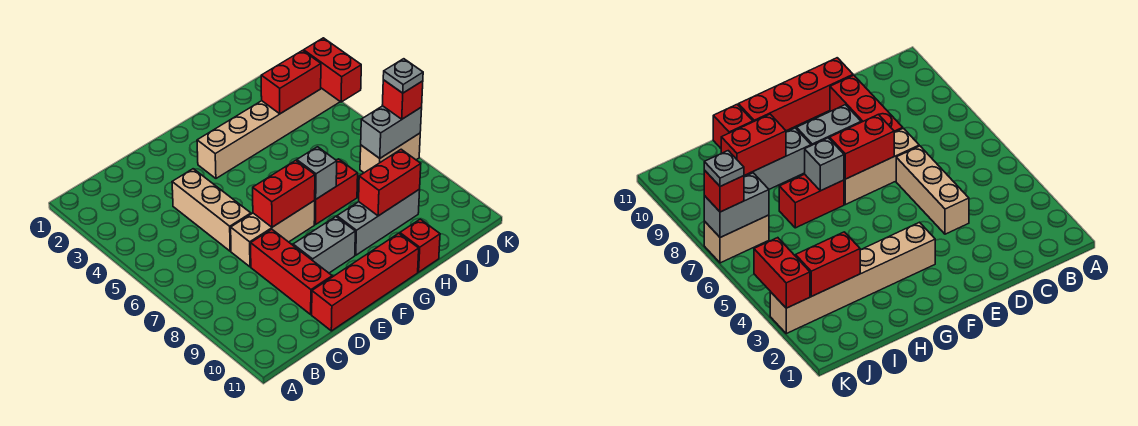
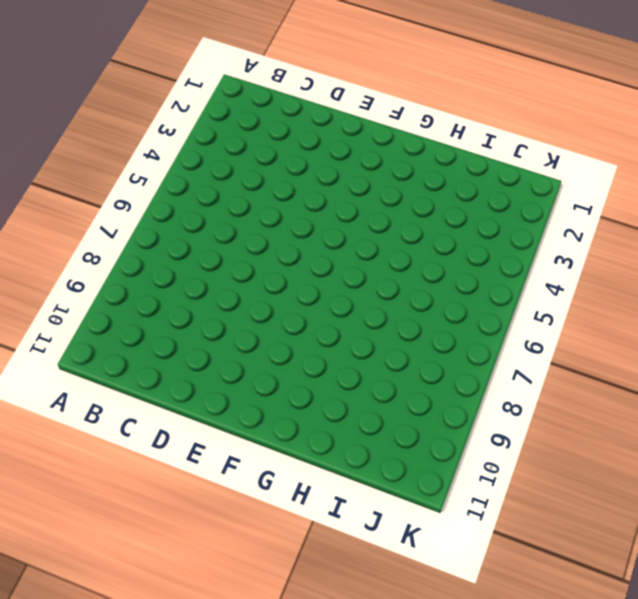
none -> tan 1x3 brick [172,169,251,251]
none -> tan 1x3 brick [231,201,315,267]
none -> red 1x3 brick [251,229,332,314]

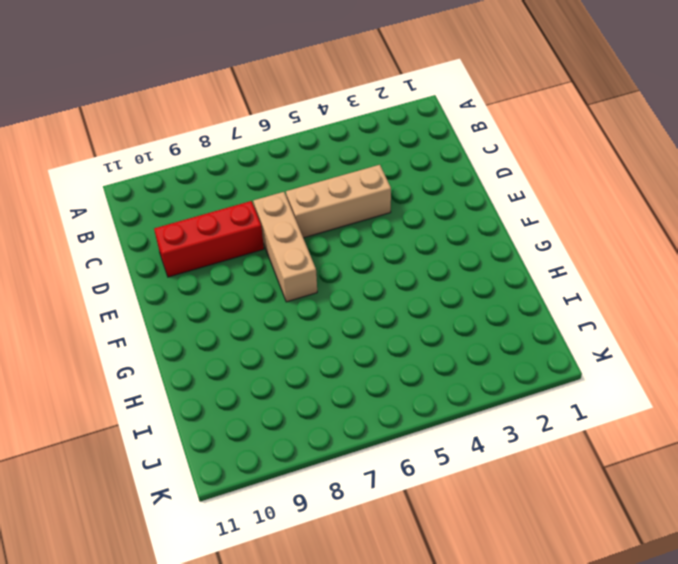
none -> red 1x4 brick [312,233,419,331]
none -> grey 1x2 brick [293,217,355,273]
none -> tan 1x6 brick [197,88,340,178]

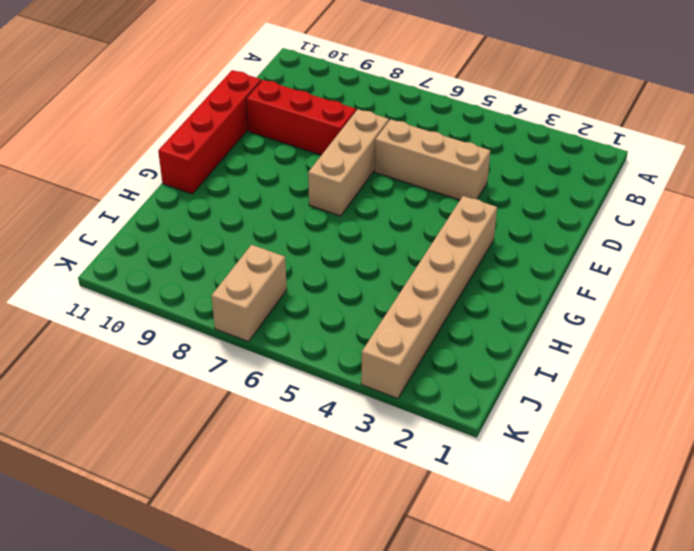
none -> grey 1x2 brick [293,217,355,273]
none -> red 1x2 brick [314,159,358,225]
none -> grey 1x3 brick [337,189,420,255]

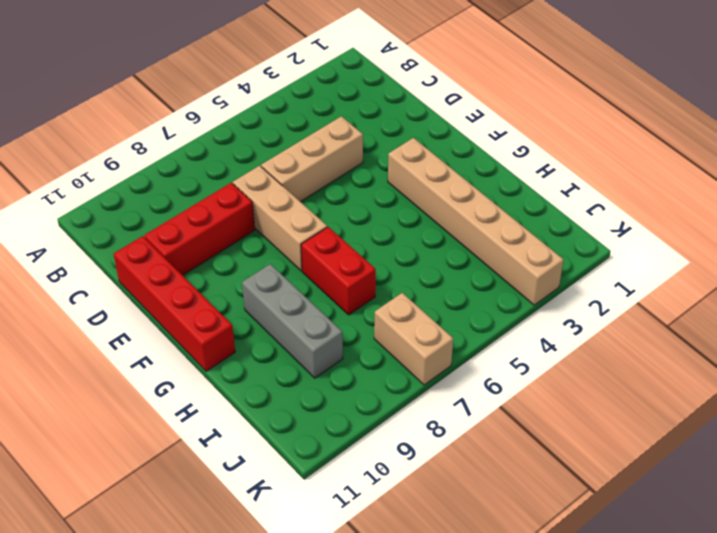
none -> grey 1x2 brick [293,217,355,273]
none -> red 1x1 brick [400,219,440,272]
none -> red 1x2 brick [253,160,315,227]

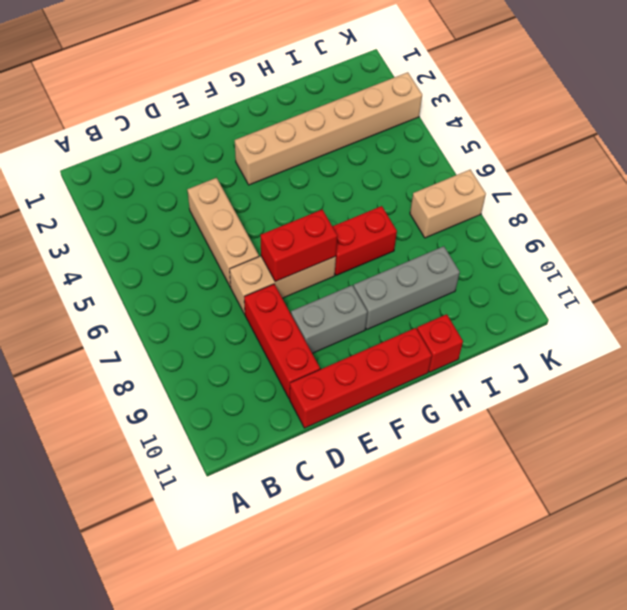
none -> grey 1x1 brick [297,147,337,199]
none -> red 1x2 brick [359,149,421,216]
none -> red 1x2 brick [261,51,321,114]

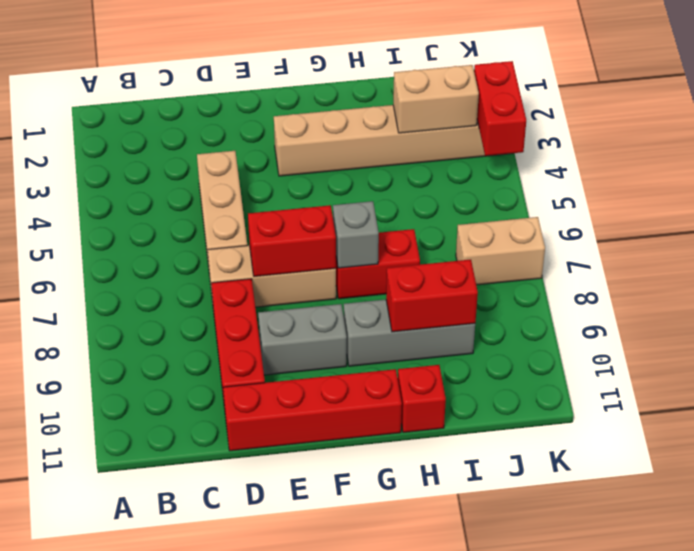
tan 1x2 brick [393,65,479,133] -> red 1x2 brick [261,51,321,114]
none -> grey 1x2 brick [361,106,422,158]
none -> red 1x1 brick [382,80,423,119]
none -> grey 1x1 plate [383,59,423,93]

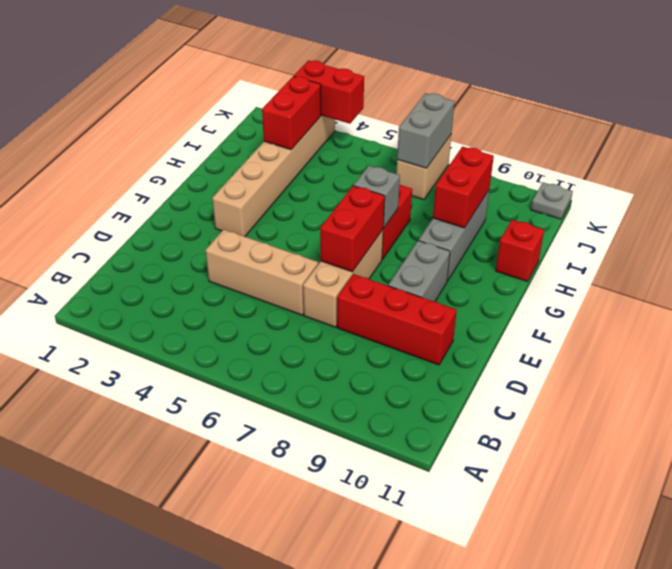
grey 1x1 plate [531,182,573,219] -> grey 1x1 plate moved to [383,59,423,93]
none -> red 1x4 brick [312,233,419,331]
none -> red 1x1 brick [382,80,423,119]

